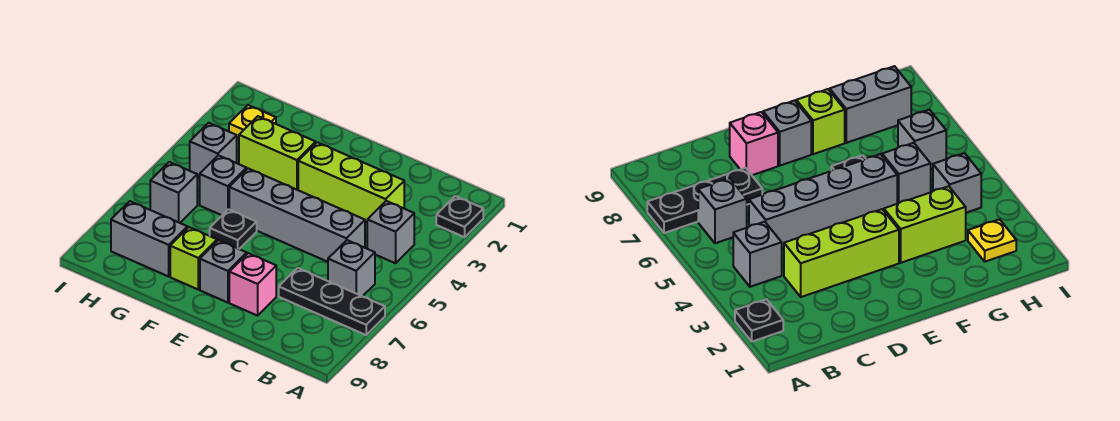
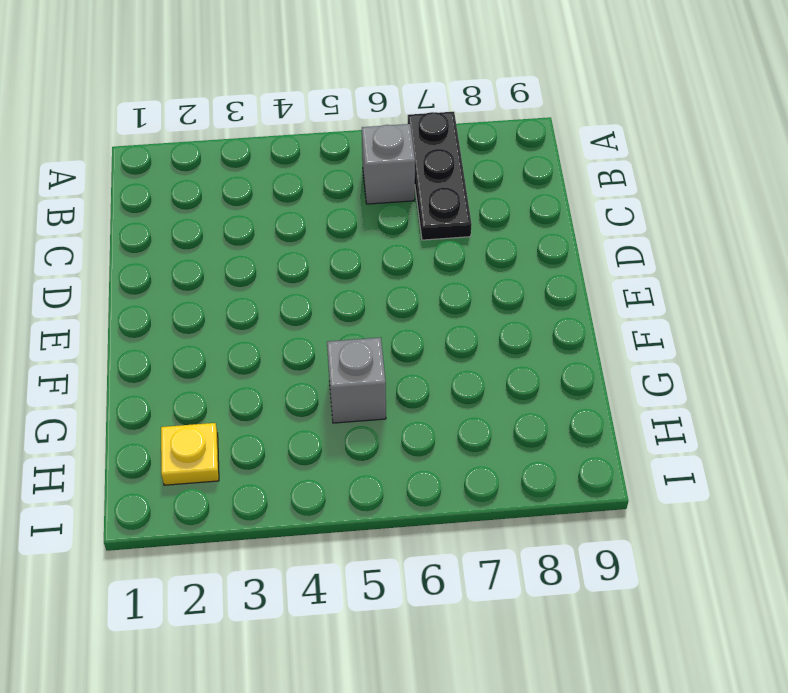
none -> black 1x1 plate [436,196,483,237]
none -> grey 1x1 brick [367,201,414,263]
none -> lime 1x3 brick [298,142,404,222]

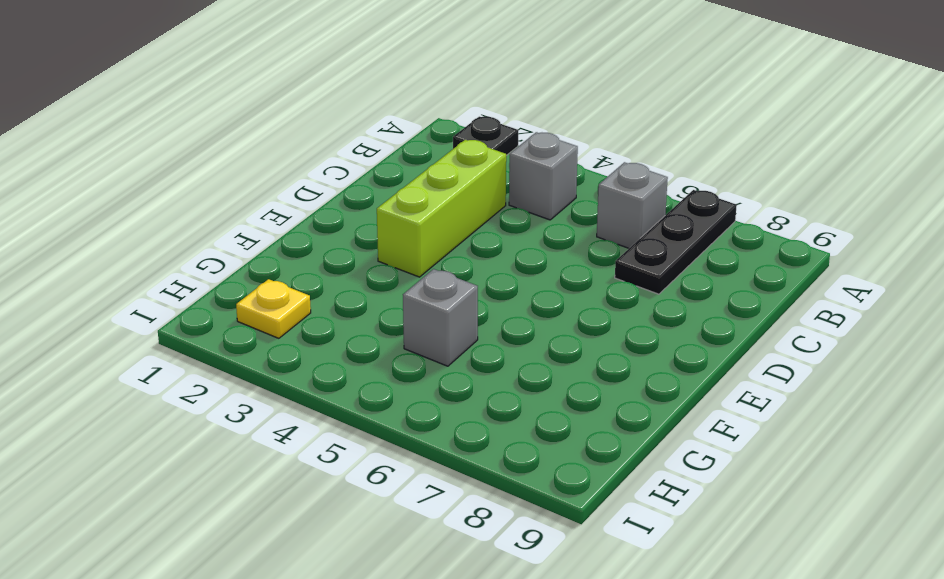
none -> grey 1x4 brick [229,168,365,262]
none -> pink 1x1 brick [229,253,276,316]
none -> grey 1x1 brick [200,240,247,303]

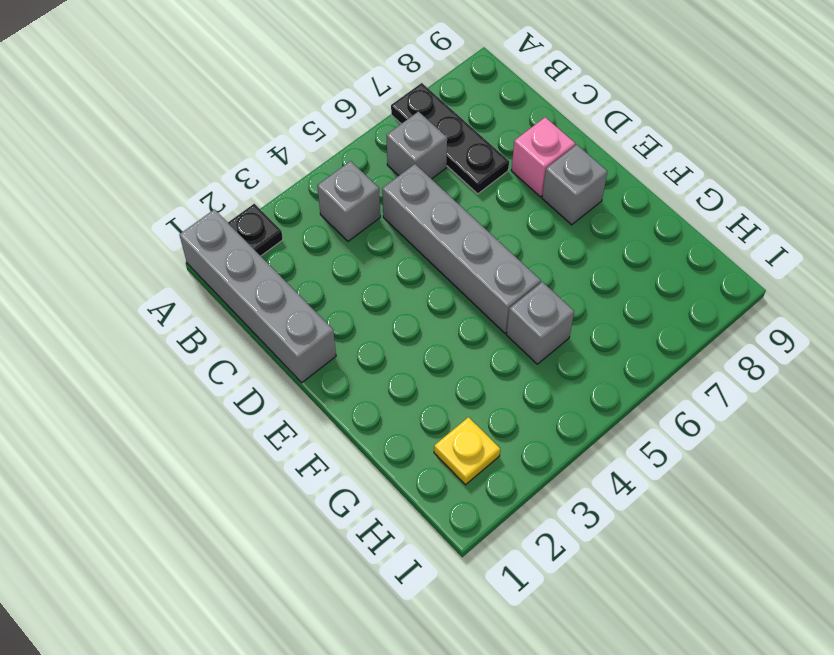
grey 1x4 brick [179,209,336,383] -> none
none -> lime 1x3 brick [298,142,404,222]
none -> lime 1x2 brick [239,116,316,190]
none -> black 1x1 plate [210,209,257,249]

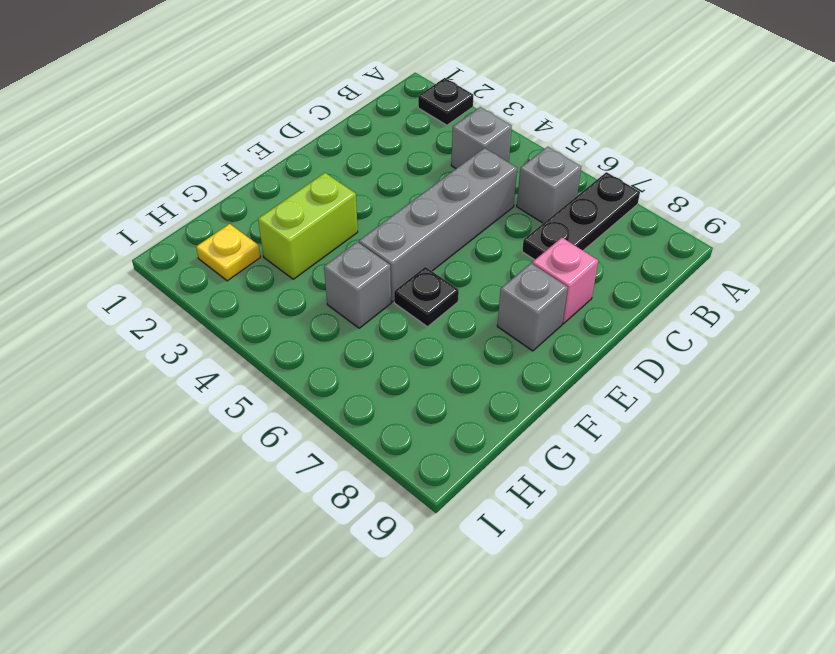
none -> lime 1x3 brick [298,142,404,222]
none -> lime 1x1 brick [170,227,217,289]
none -> grey 1x2 brick [111,201,188,276]

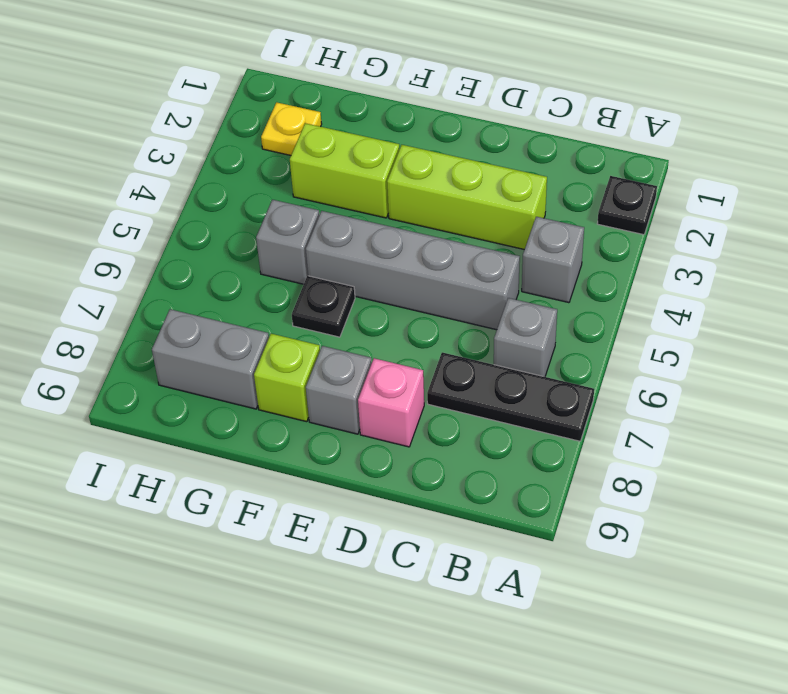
none -> grey 1x1 brick [190,123,237,177]
none -> grey 1x1 brick [150,162,197,223]

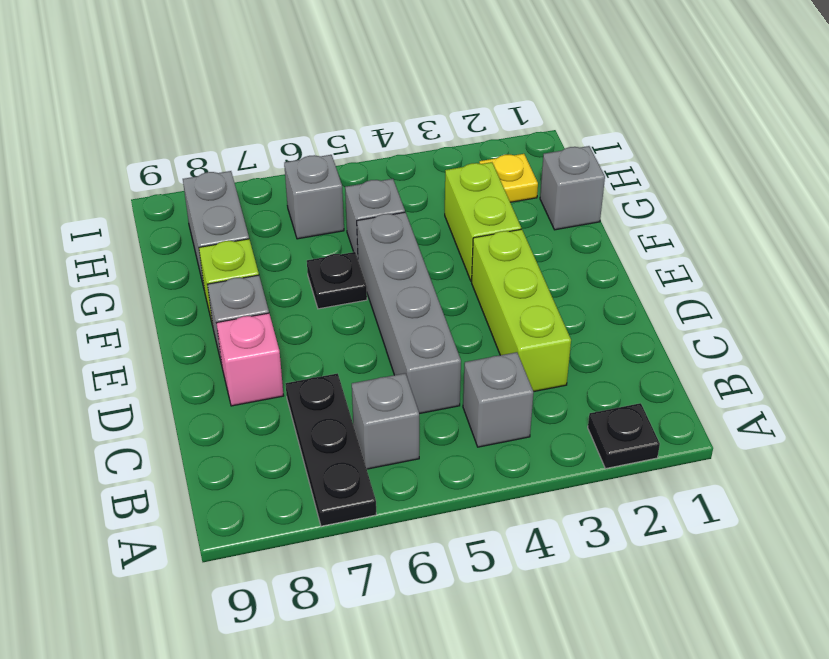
grey 1x1 brick [540,146,605,230] -> grey 1x1 brick moved to [190,123,237,177]

